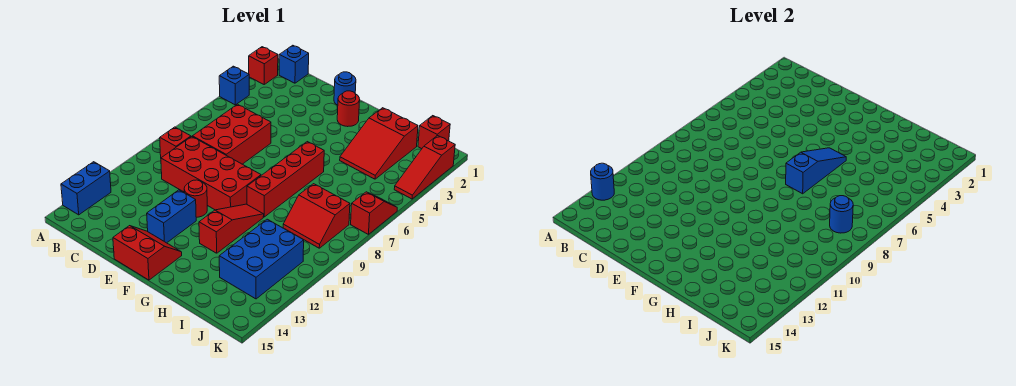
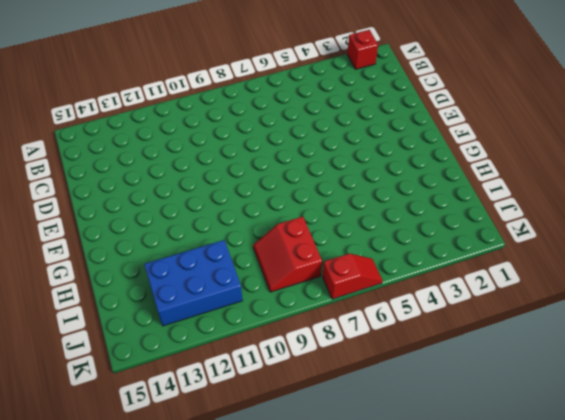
none -> blue 1x1 brick [219,66,249,105]
none -> blue 1x2 brick [61,162,111,215]
none -> blue 1x1 brick [279,45,309,83]

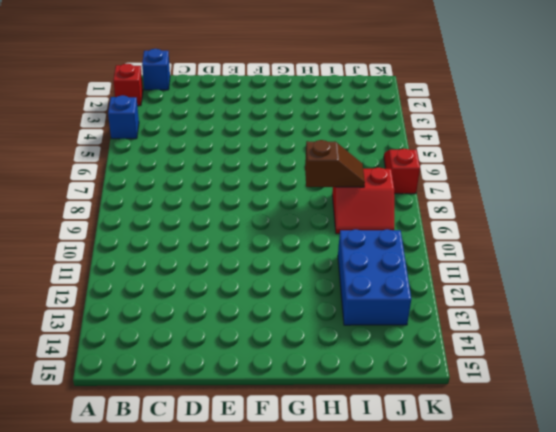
brown 1x2 slope [305,140,365,187] -> none
none -> blue 1x2 brick [61,162,111,215]
none -> red 1x1 brick [160,127,191,158]
none -> red 2x3 brick [192,104,271,164]

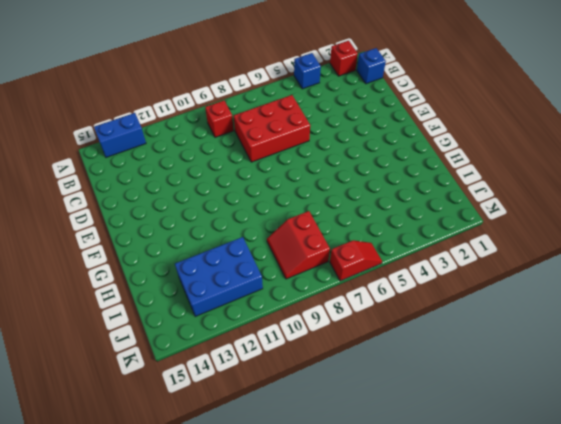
none -> red 2x4 brick [161,137,261,210]
none -> blue 1x1 round brick [334,72,356,105]
none -> red 1x1 round brick [184,180,207,217]

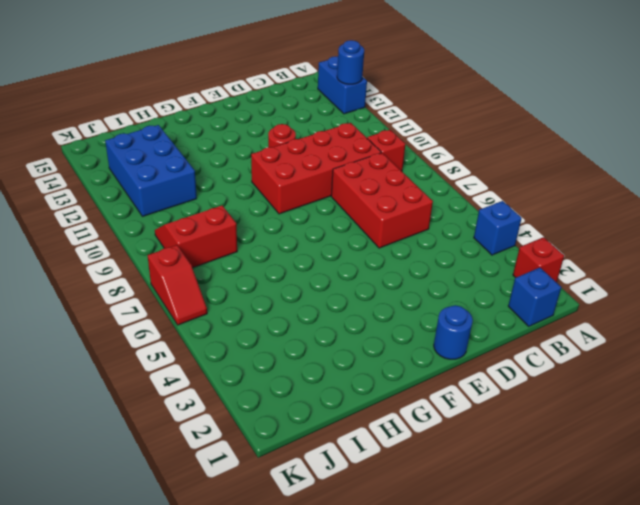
none -> blue 1x2 brick [147,190,196,243]
none -> red 2x2 slope [113,226,182,280]
none -> red 1x1 round brick [337,91,360,127]

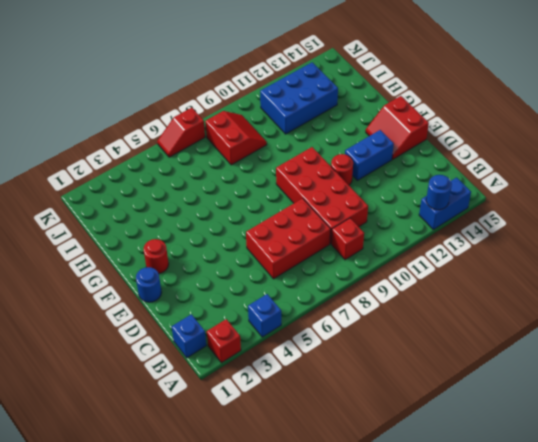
none -> red 1x4 brick [247,142,324,217]
none -> red 1x3 slope [199,204,264,253]
none -> red 2x3 slope [340,108,418,179]

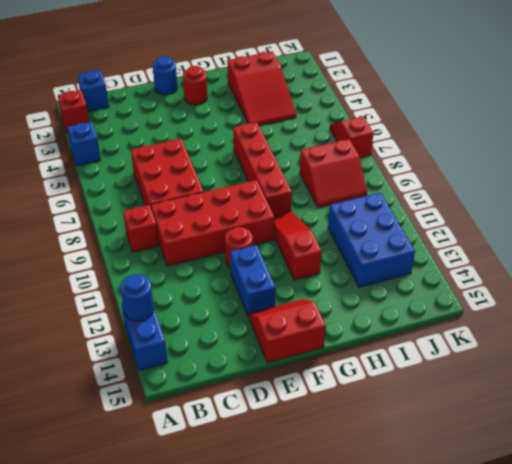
none -> red 1x1 brick [418,116,450,149]
none -> red 1x3 slope [394,136,455,199]
none -> blue 1x3 slope [786,148,846,194]

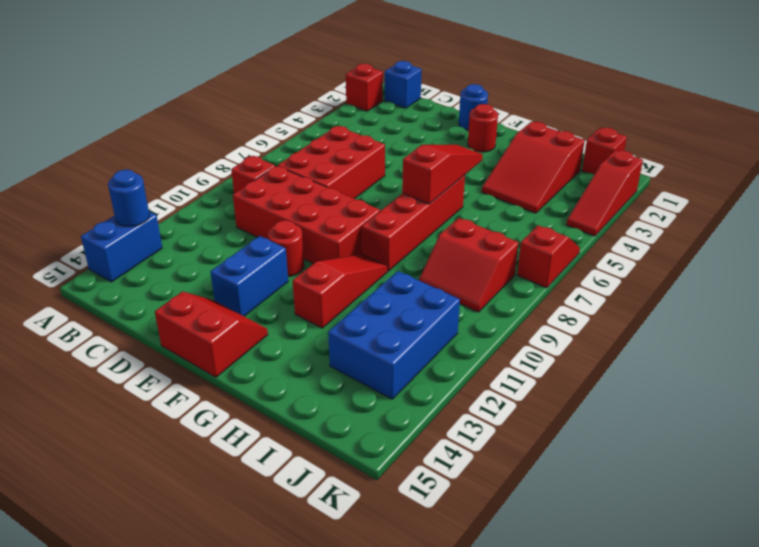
red 1x3 slope [402,145,483,204] -> blue 1x3 slope [786,148,846,194]
none -> blue 1x1 brick [219,66,249,105]
none -> blue 1x1 round brick [830,196,853,233]

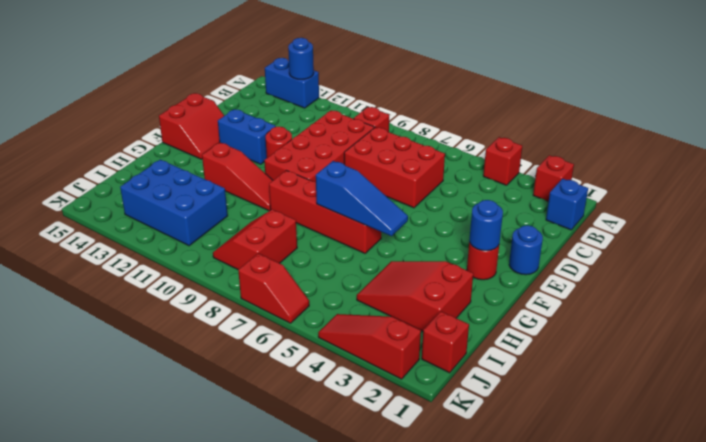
red 1x1 brick [483,137,522,185] -> blue 1x1 brick [219,66,249,105]
blue 1x1 round brick [469,200,503,251] -> blue 1x1 round brick moved to [830,196,853,233]

